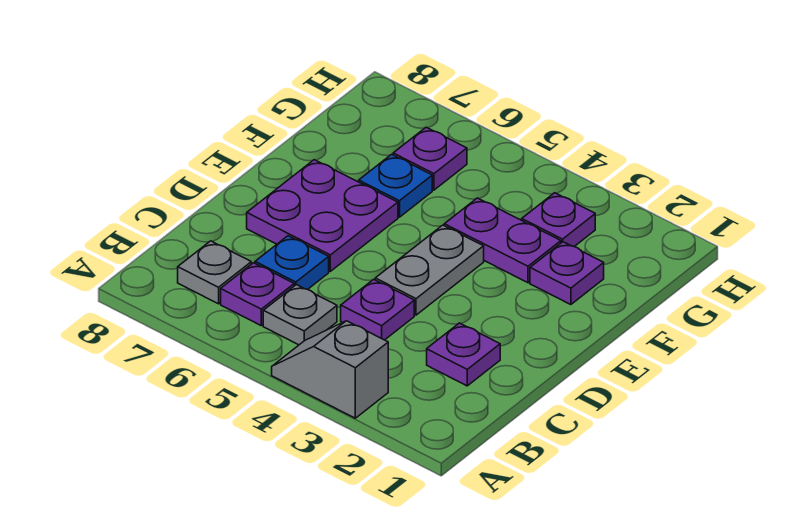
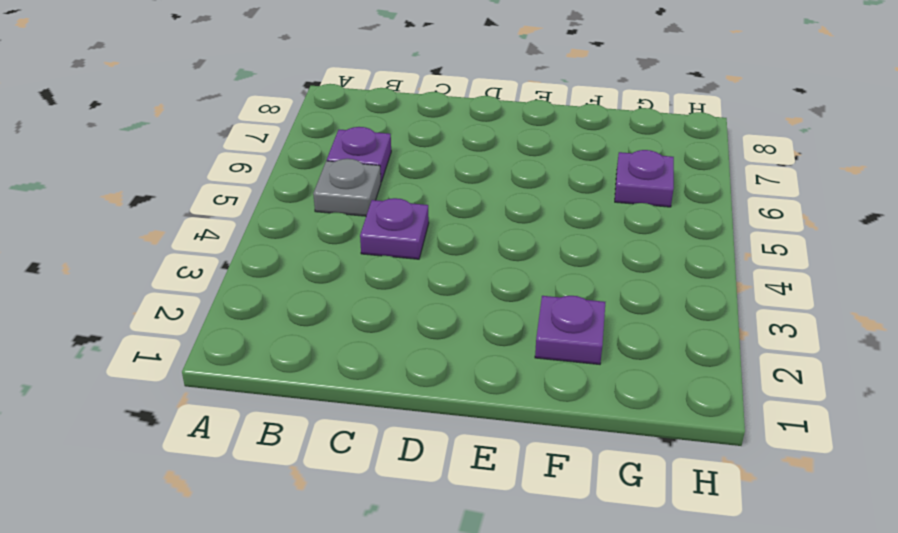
none -> grey 1x2 slope [272,321,388,418]
none -> grey 1x1 plate [178,241,251,304]
none -> purple 1x1 plate [427,323,500,386]

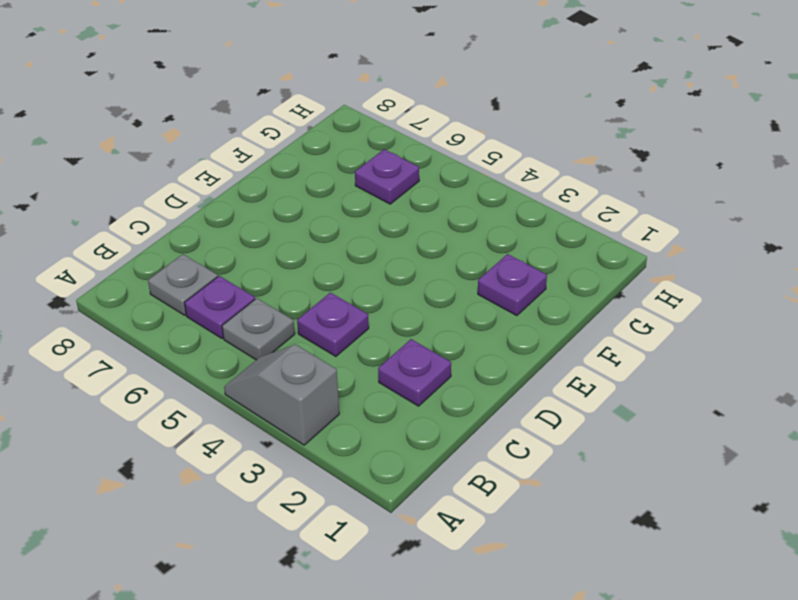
none -> blue 1x1 plate [255,236,329,290]
none -> grey 1x2 plate [375,225,484,315]
none -> purple 2x2 plate [247,160,398,271]

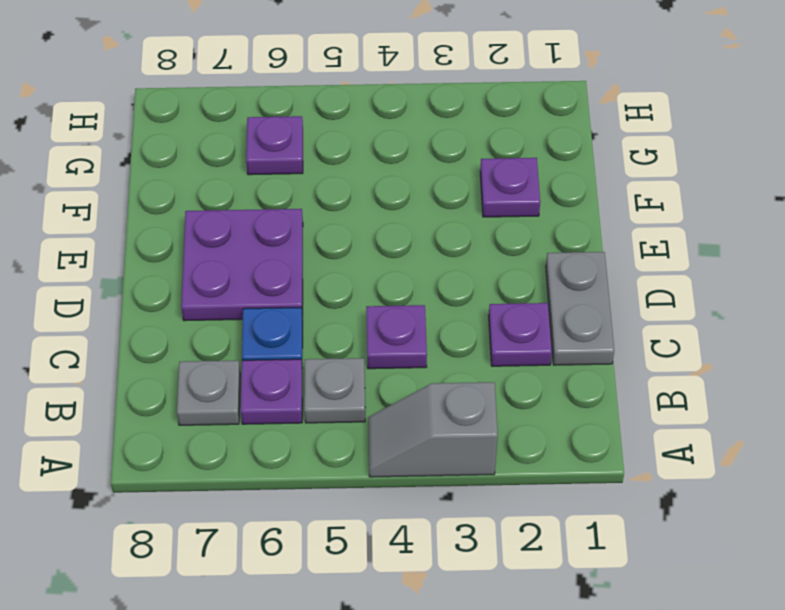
grey 1x2 plate [546,252,614,365] -> grey 1x2 plate moved to [375,225,484,315]
none -> purple 1x2 plate [444,198,561,283]
none -> blue 1x1 plate [359,154,432,217]
none -> purple 1x1 plate [522,193,595,247]

